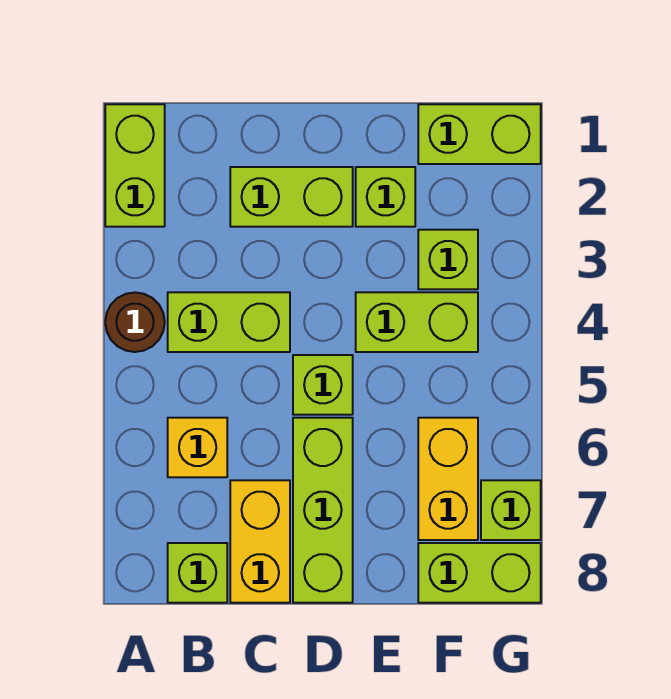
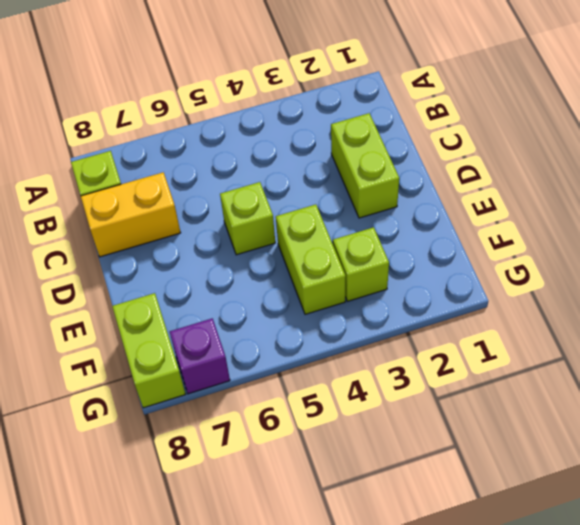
purple 1x1 brick [170,318,230,394] -> lime 1x1 brick [481,480,541,540]
none -> lime 1x2 brick [105,104,165,227]
none -> brown 1x1 round brick [105,292,165,352]
none -> lime 1x2 brick [168,292,290,352]

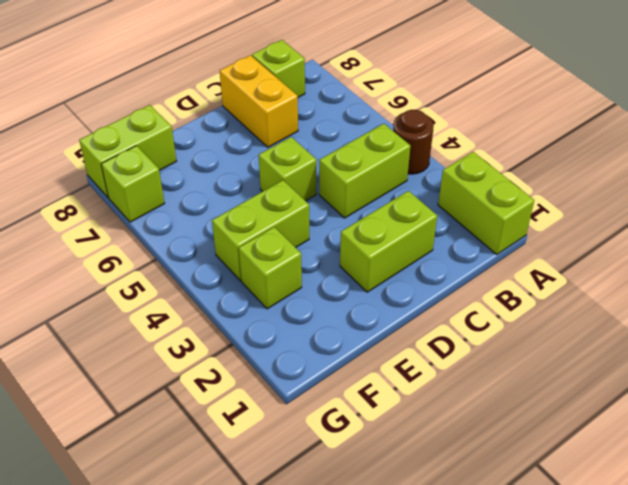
none -> yellow 1x1 brick [168,418,227,477]
none -> lime 1x3 brick [293,418,353,603]
none -> lime 1x1 brick [356,167,415,227]

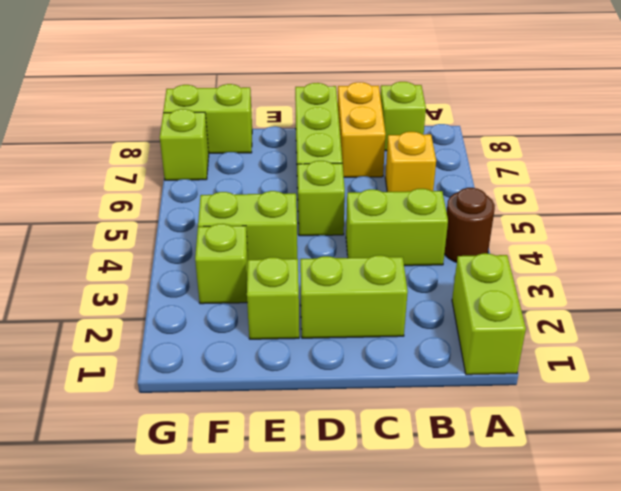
none -> lime 1x2 brick [418,104,541,164]
none -> yellow 1x2 brick [418,418,478,540]

